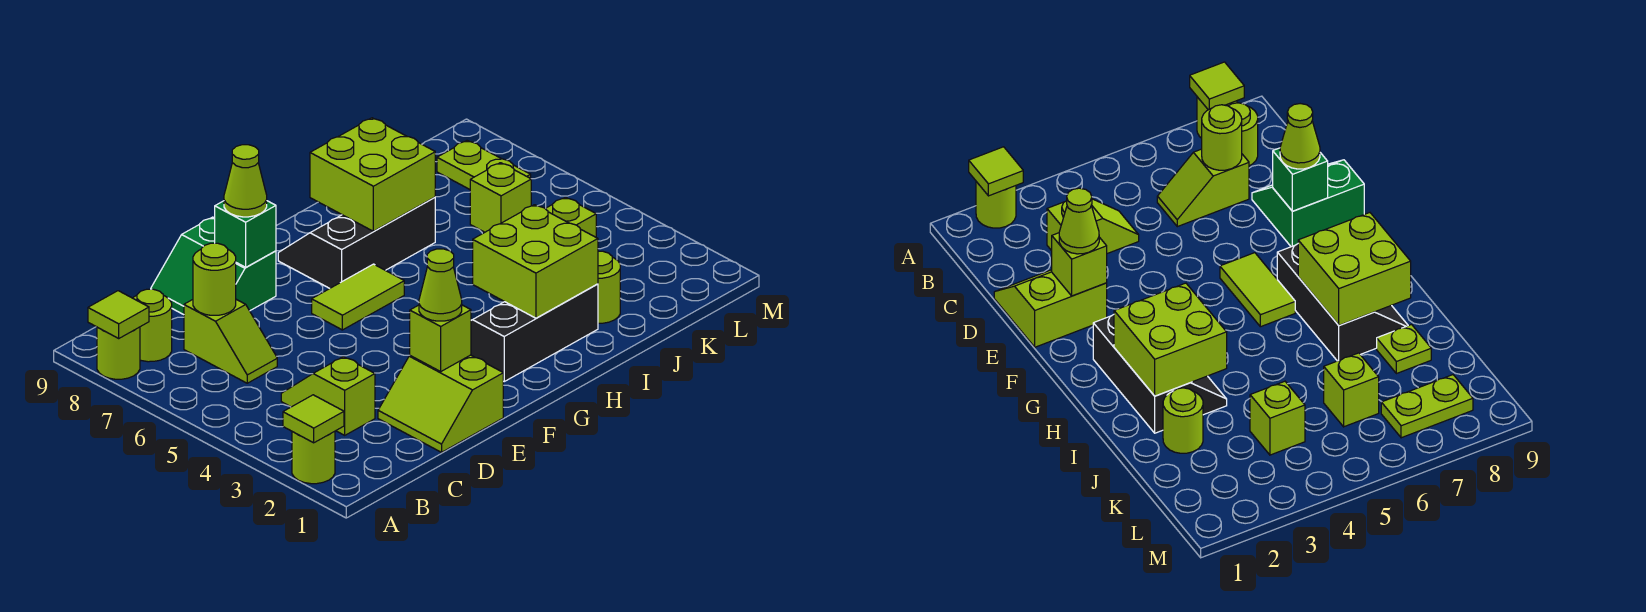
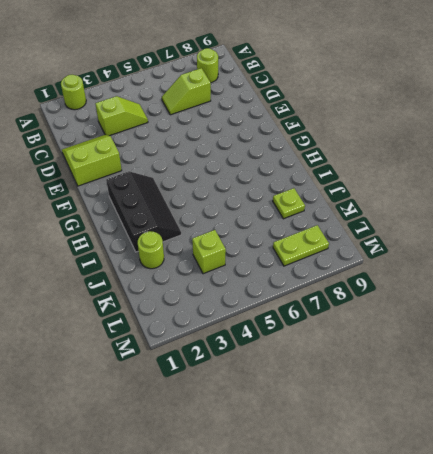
none -> lime 1x1 round brick [97,327,140,379]
none -> green 2x2 slope [151,217,276,315]
none -> lime 1x2 tile [312,264,404,330]

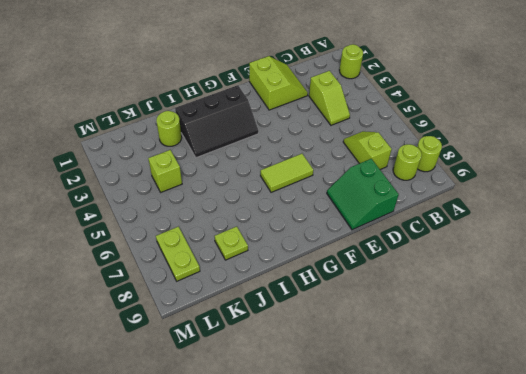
green 2x2 slope [327,158,399,230] -> green 2x2 slope turned to [151,217,276,315]
none -> black 2x3 slope [278,197,435,289]
none -> lime 1x1 brick [470,163,531,232]
none -> lime 1x1 tile [283,395,344,443]

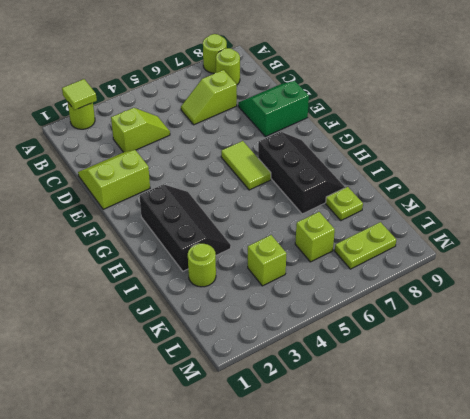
none -> lime 1x1 tile [88,291,149,338]
none -> lime 1x1 round brick [193,243,236,315]
none -> lime 1x1 brick [410,305,471,371]

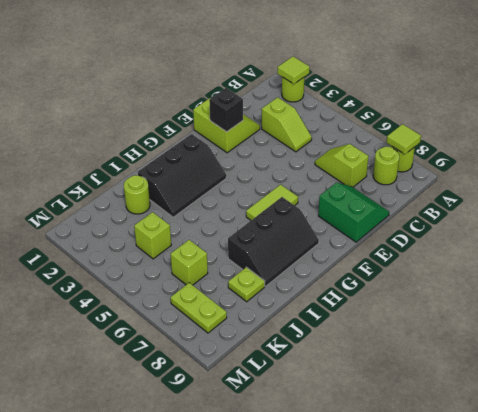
black 1x1 brick [209,88,243,132] -> lime 1x1 brick [410,305,471,371]
none -> lime 1x1 round brick [193,243,236,315]
none -> green 1x1 brick [215,201,276,267]
none -> lime 2x2 brick [473,205,598,318]

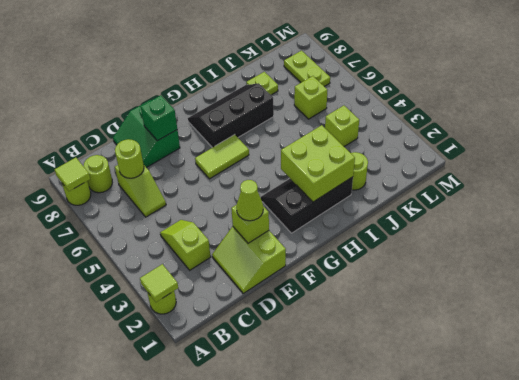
none -> lime 2x2 brick [310,118,435,231]
none -> lime 1x1 cone [224,145,267,217]

